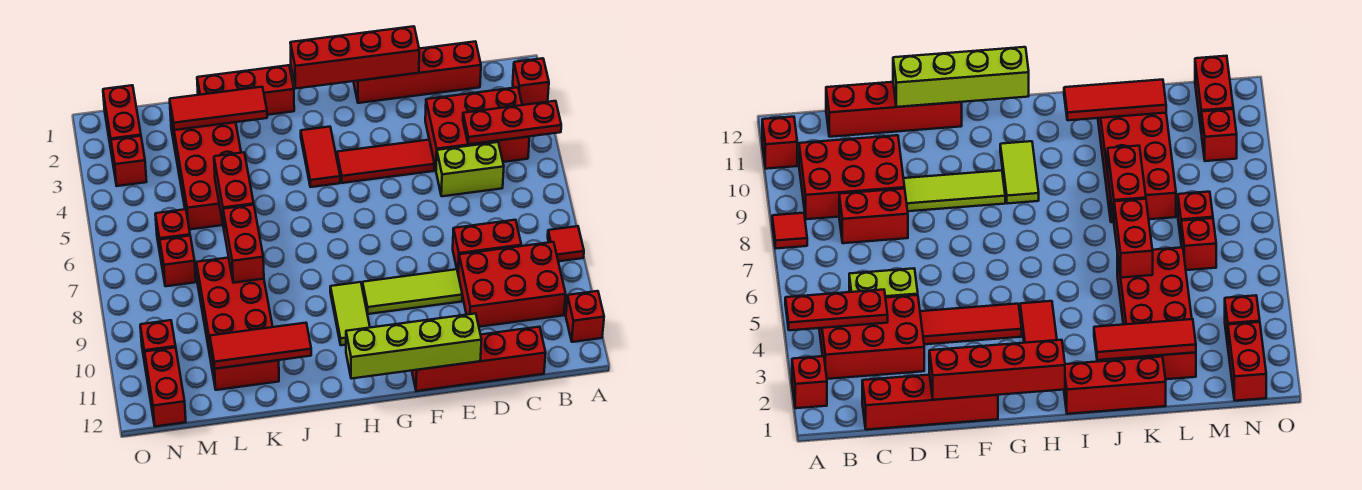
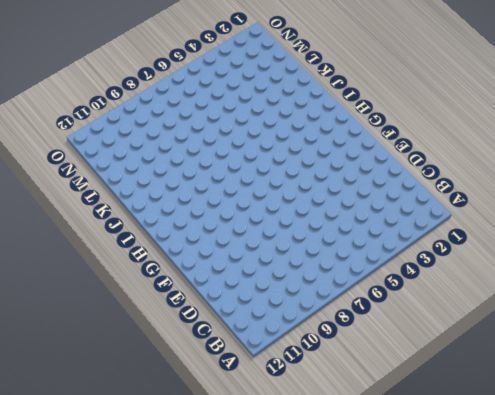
none -> red 1x1 brick [513,58,549,105]
none -> red 1x1 tile [548,226,584,261]
none -> red 1x1 brick [566,291,604,342]

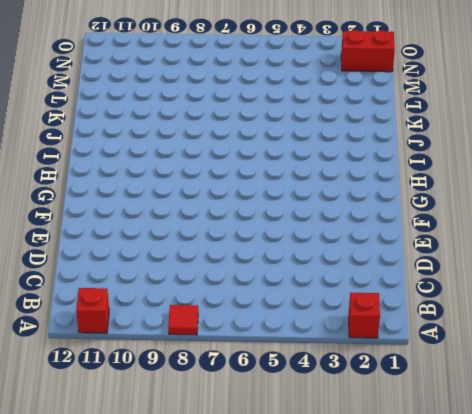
none -> red 2x3 brick [425,87,529,169]
none -> red 2x3 brick [458,242,566,327]
none -> red 1x4 brick [353,41,481,103]

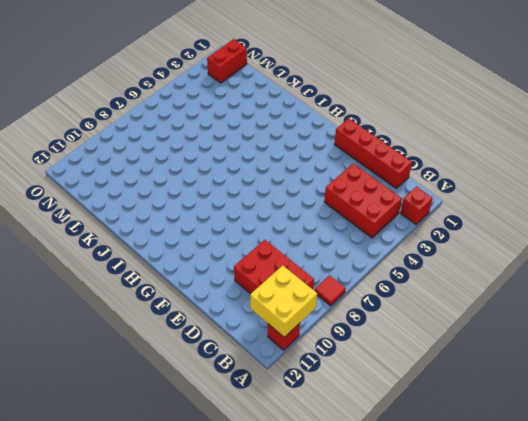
yellow 2x2 brick [250,266,317,337] -> none
none -> lime 1x2 brick [436,142,504,196]
none -> red 1x2 brick [453,220,521,272]
none -> red 1x4 brick [412,327,546,391]

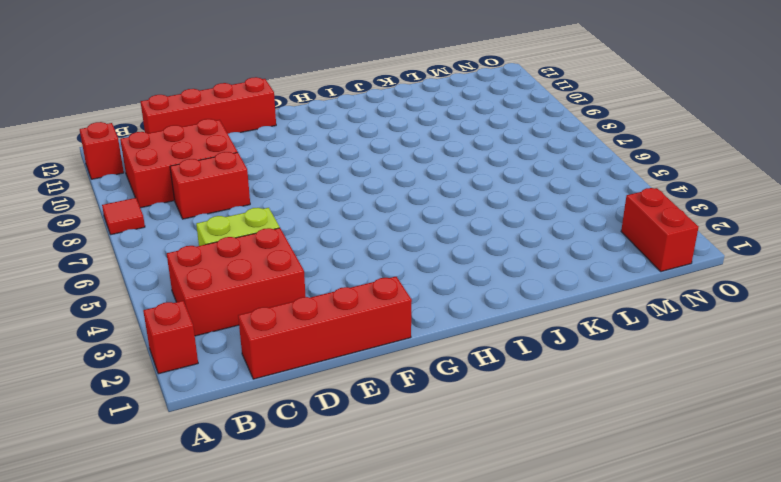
none -> red 1x3 tile [337,140,435,183]
none -> lime 1x3 tile [362,269,462,314]
none -> red 1x2 tile [301,127,340,187]

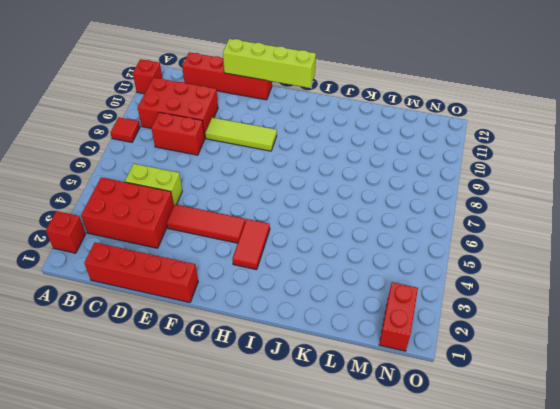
none -> lime 1x2 tile [330,282,370,345]
none -> red 1x3 brick [197,65,294,115]
none -> red 2x4 brick [170,109,241,230]

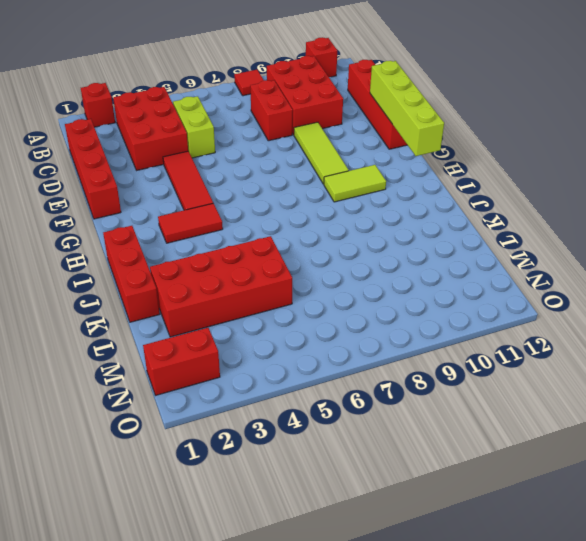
none -> red 2x4 brick [196,258,279,390]
none -> red 1x1 brick [155,209,190,257]
none -> red 1x1 brick [160,236,196,286]

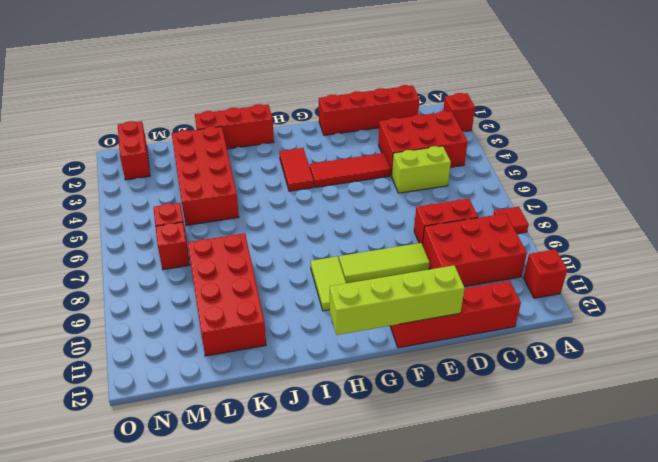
none -> red 1x1 brick [111,136,147,186]
none -> red 1x1 brick [140,320,176,369]
none -> red 1x2 brick [145,347,186,426]

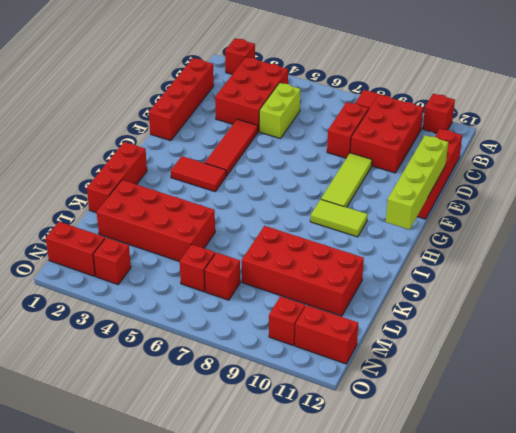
none -> red 1x3 plate [463,101,561,144]
none -> red 1x4 brick [290,26,419,88]
none -> red 1x3 tile [170,87,267,130]

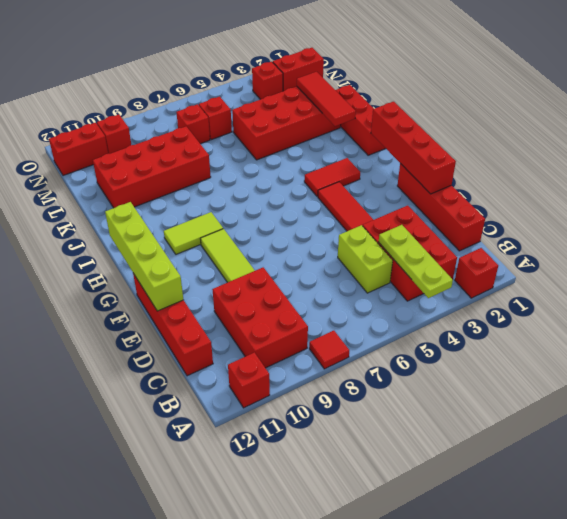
lime 1x3 plate [379,225,453,298] -> red 1x3 plate [463,101,561,144]
none -> red 1x2 brick [453,220,521,272]
none -> red 1x3 tile [210,323,311,369]
none -> red 1x2 brick [214,152,254,227]

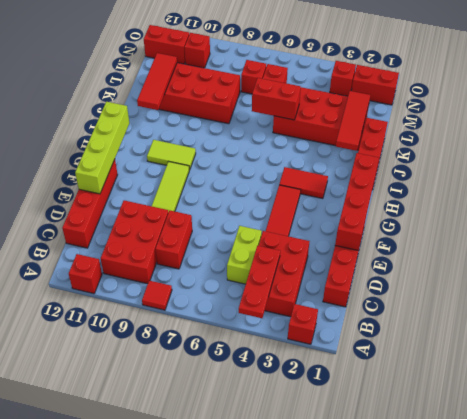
none -> red 1x2 brick [223,205,264,283]

